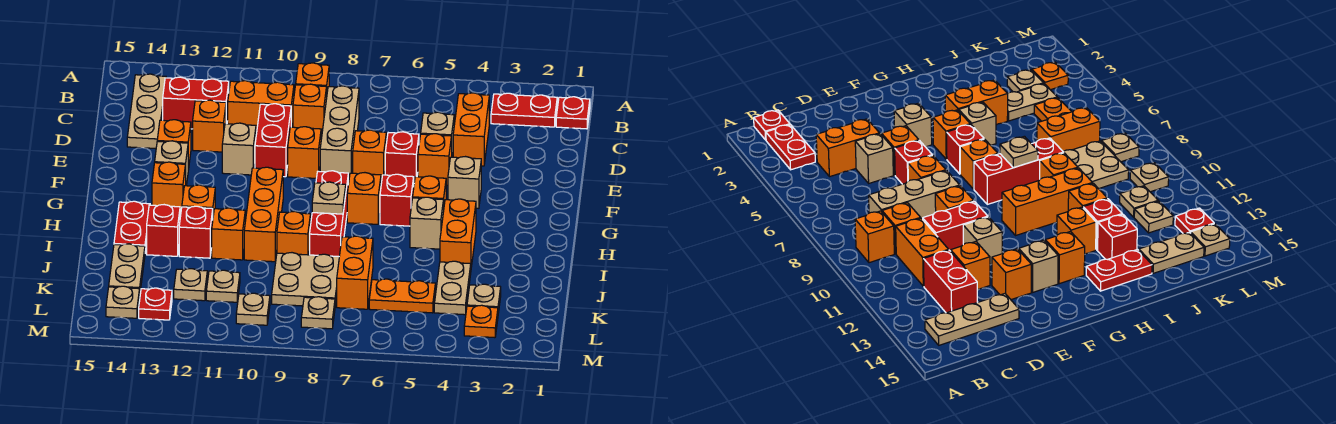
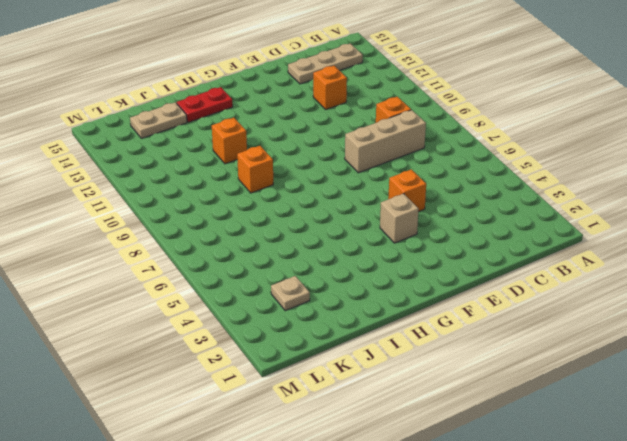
none -> red 1x1 plate [556,97,590,129]
none -> red 1x2 plate [491,93,557,127]
none -> orange 1x1 brick [296,63,329,91]
none -> orange 1x2 brick [453,93,489,166]

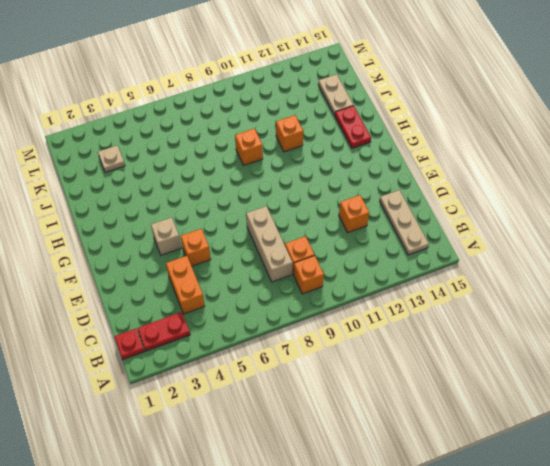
none -> orange 1x2 brick [228,81,294,133]
none -> red 1x2 brick [163,77,229,129]
none -> tan 1x1 brick [421,112,454,157]
none -> red 1x2 brick [255,104,291,177]

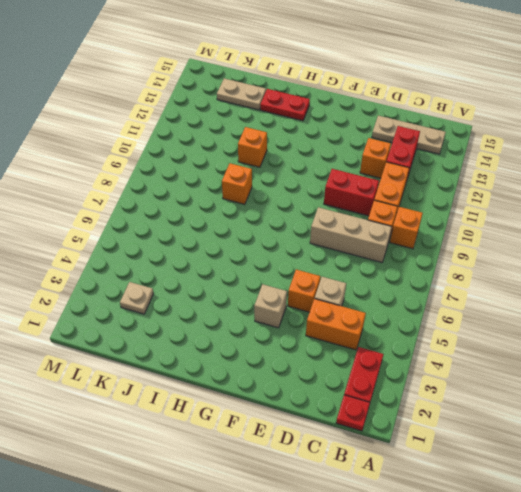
none -> red 1x1 brick [385,132,419,182]
none -> orange 1x1 brick [353,130,386,182]
none -> orange 1x1 brick [288,127,321,178]
none -> tan 1x1 brick [222,123,256,175]

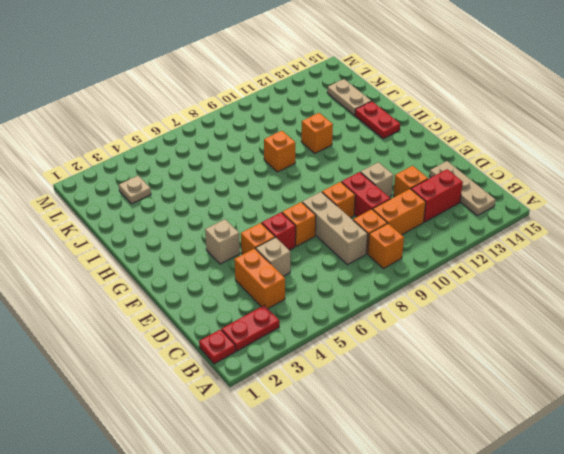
none -> orange 1x1 brick [157,120,191,170]
none -> tan 1x1 brick [155,141,188,186]
none -> orange 1x1 brick [413,176,446,204]
none -> red 1x1 brick [380,174,414,226]

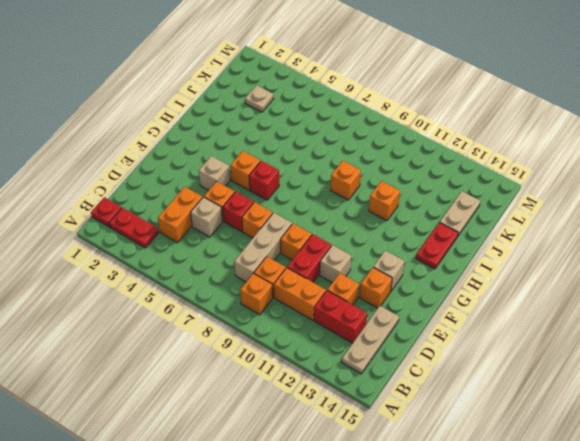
none -> orange 1x1 brick [347,173,381,224]
none -> red 1x3 brick [310,171,348,256]
none -> orange 1x3 brick [244,167,283,262]
none -> orange 1x1 brick [152,162,186,214]

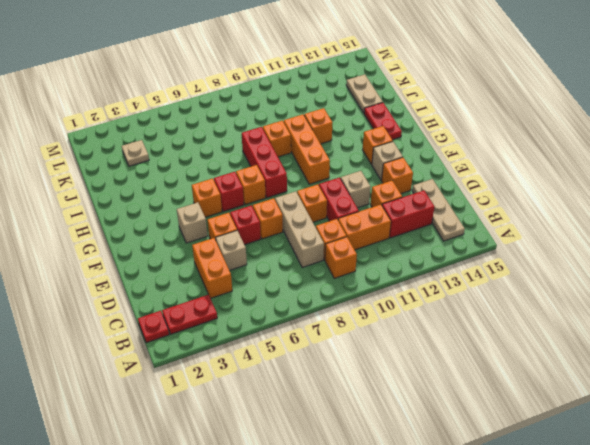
none -> orange 1x2 brick [440,199,476,267]
none -> tan 1x1 brick [410,197,444,249]
none -> orange 1x1 brick [182,185,215,215]
none -> red 1x1 brick [179,206,213,258]

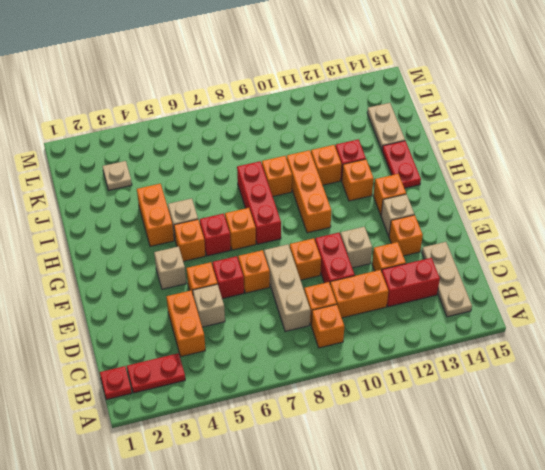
none -> red 1x1 brick [147,205,180,256]
none -> tan 1x2 plate [434,261,471,315]
none -> orange 1x2 brick [337,236,373,309]
none -> tan 2x2 plate [272,253,339,306]

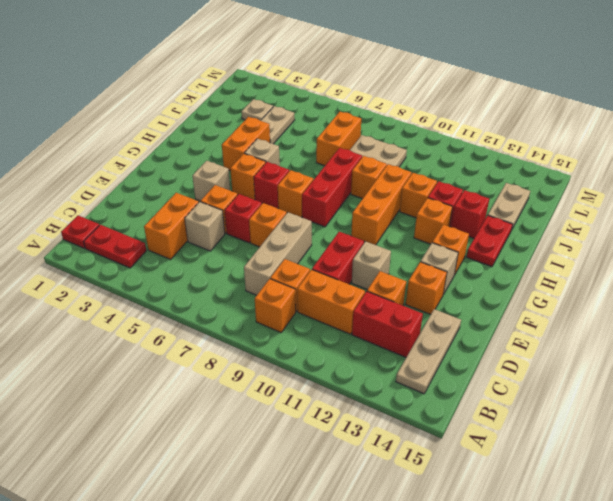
none -> orange 1x1 brick [288,127,321,178]
none -> orange 1x2 plate [369,279,435,313]
none -> tan 1x1 plate [206,270,240,302]
none -> tan 1x1 plate [174,269,207,301]

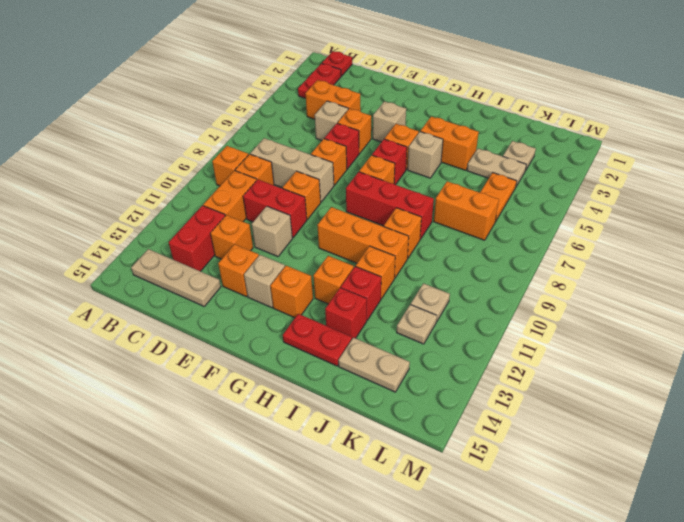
none -> tan 2x2 plate [272,253,339,306]
none -> orange 1x1 plate [464,305,498,338]
none -> tan 1x1 plate [301,297,335,329]
none -> tan 1x1 plate [236,293,270,325]

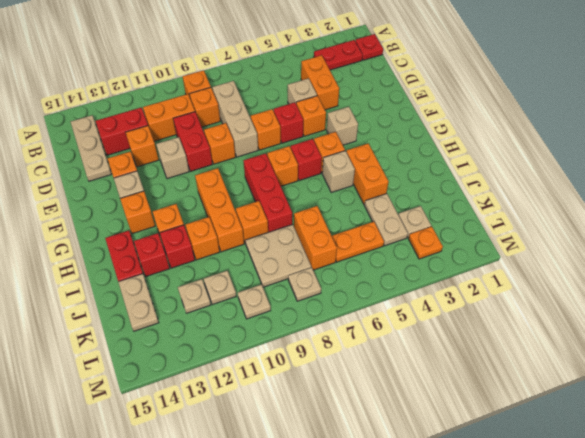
none -> red 1x1 plate [139,288,172,320]
none -> tan 1x1 plate [106,286,140,318]
none -> tan 1x1 plate [312,182,346,214]

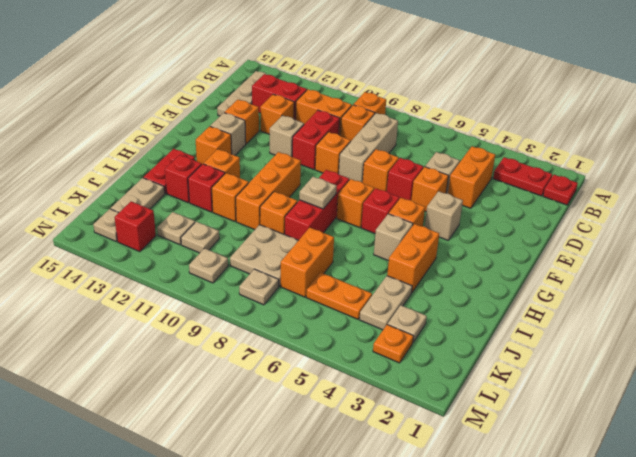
red 1x1 brick [115,201,156,252] -> red 1x1 plate [139,288,172,320]

